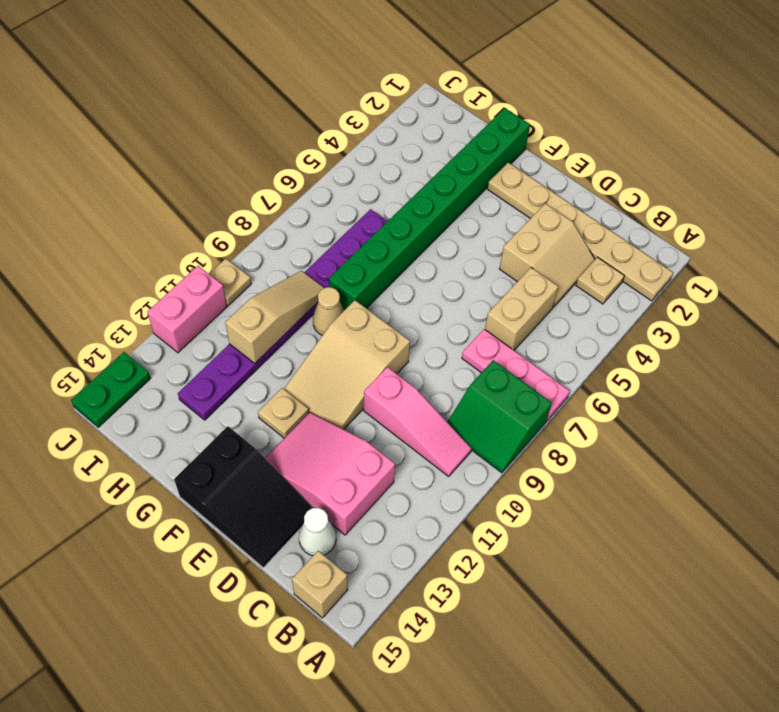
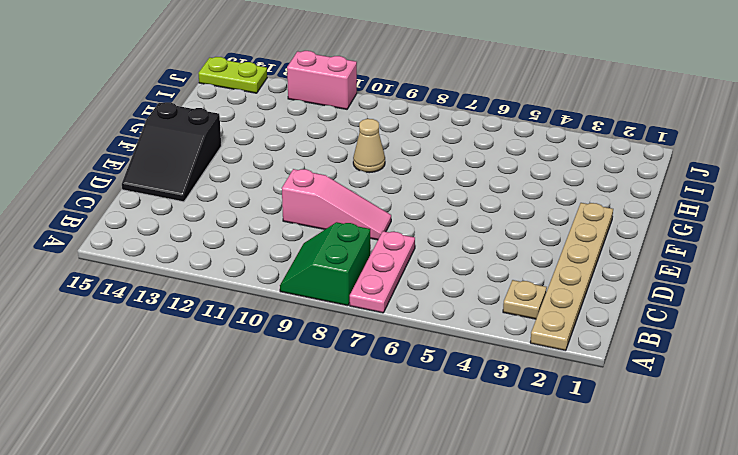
pink 1x3 slope [282,169,391,240] -> pink 1x3 slope turned to [364,367,472,476]
lime 1x2 plate [198,57,267,93] -> green 1x2 plate [71,352,151,427]
none -> tan 1x1 brick [292,551,348,618]
none -> tan 2x2 slope [500,203,595,307]
none -> tan 1x2 brick [485,268,558,350]

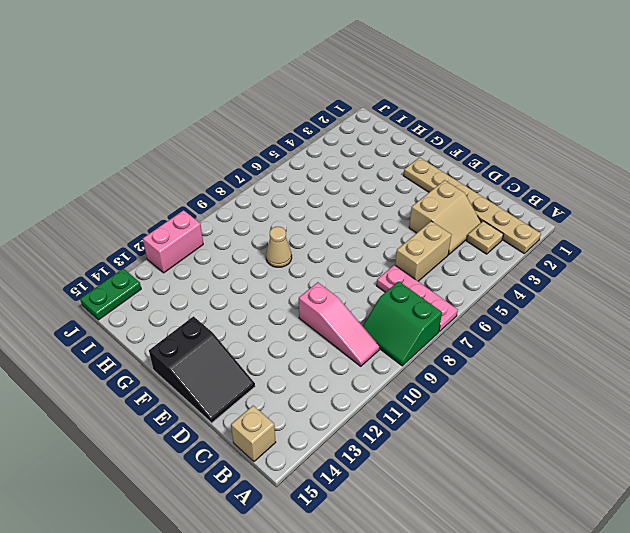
none -> pink 2x3 slope [265,412,395,535]
none -> white 1x1 cone [299,508,336,556]
none -> tan 2x3 slope [284,300,410,429]

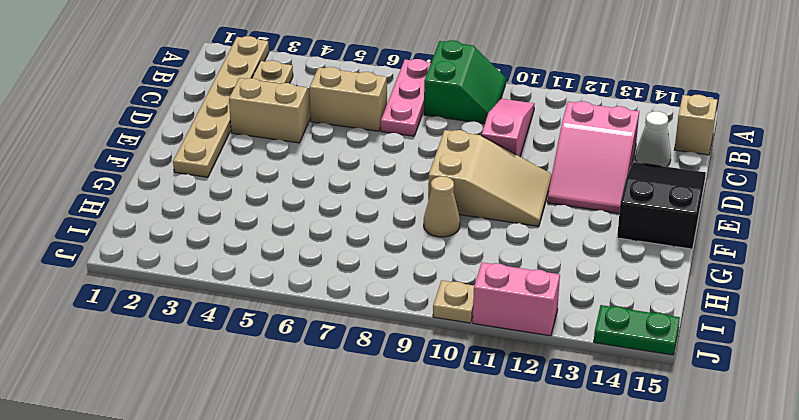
none -> tan 1x1 plate [258,388,309,438]
none -> green 1x8 brick [329,108,530,310]
none -> purple 1x8 plate [178,209,387,420]

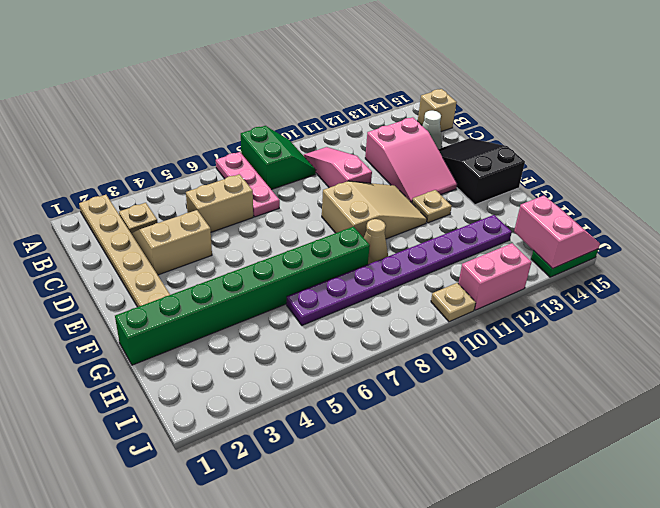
pink 2x2 slope [514,196,600,269] -> none
none -> tan 1x3 slope [225,271,324,363]

